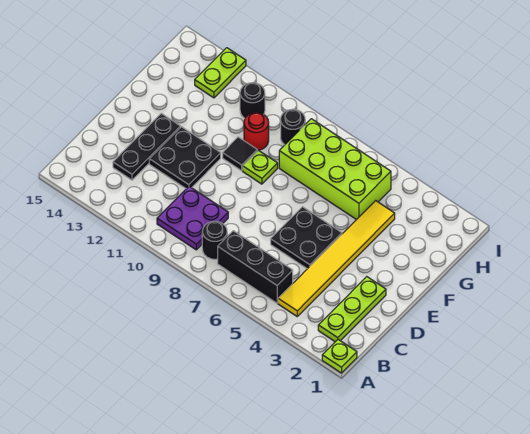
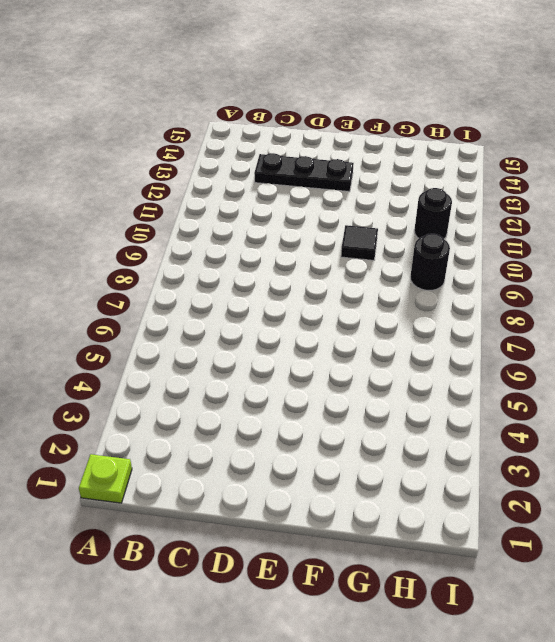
none -> lime 1x3 plate [318,277,386,342]
none -> yellow 1x6 tile [278,201,395,316]
none -> black 1x3 brick [218,231,293,303]

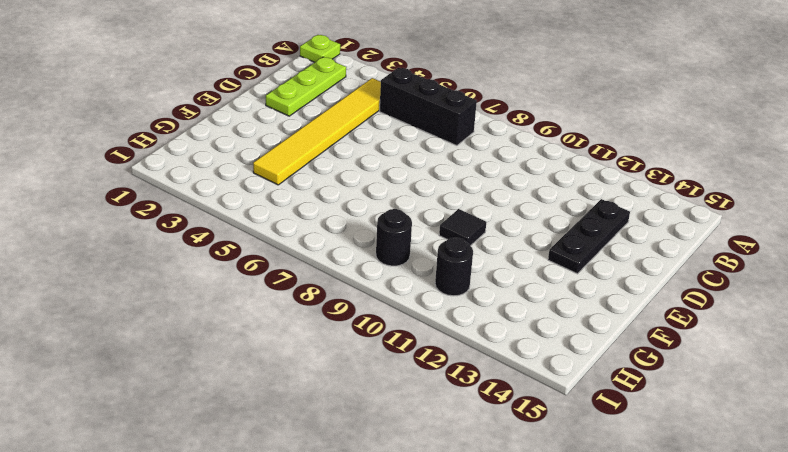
none -> black 1x1 round brick [202,221,227,259]
none -> purple 2x2 plate [157,186,228,250]
none -> black 2x2 plate [271,207,342,269]

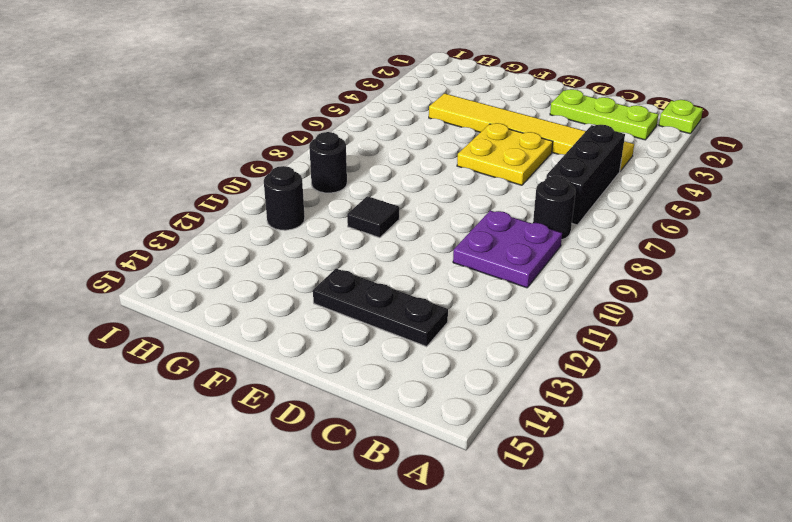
yellow 2x2 plate [457,123,553,185] -> black 2x2 plate [271,207,342,269]
none -> black 2x2 plate [149,127,221,189]
none -> lime 1x1 plate [243,150,278,184]
none -> lime 2x4 brick [279,119,391,220]

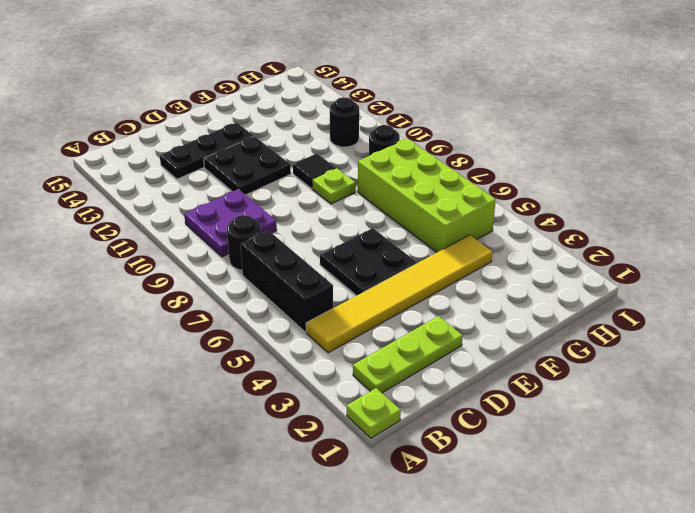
none -> red 1x1 round brick [244,112,269,150]
none -> lime 1x2 plate [195,48,246,98]

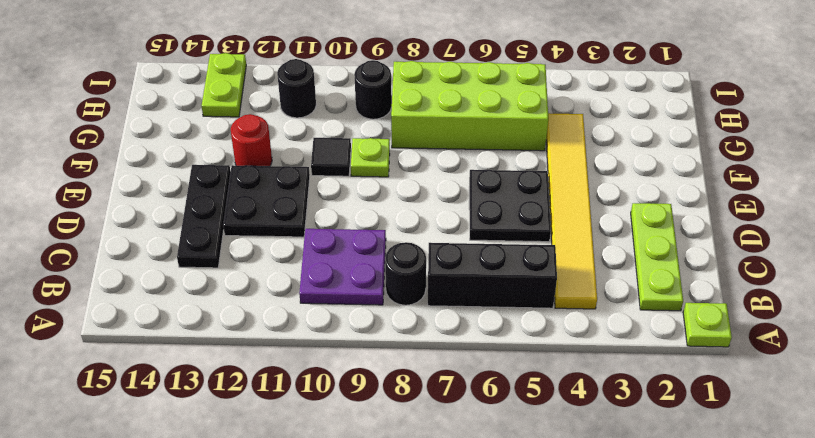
red 1x1 round brick [231,114,272,166] -> red 1x1 round brick moved to [244,112,269,150]

